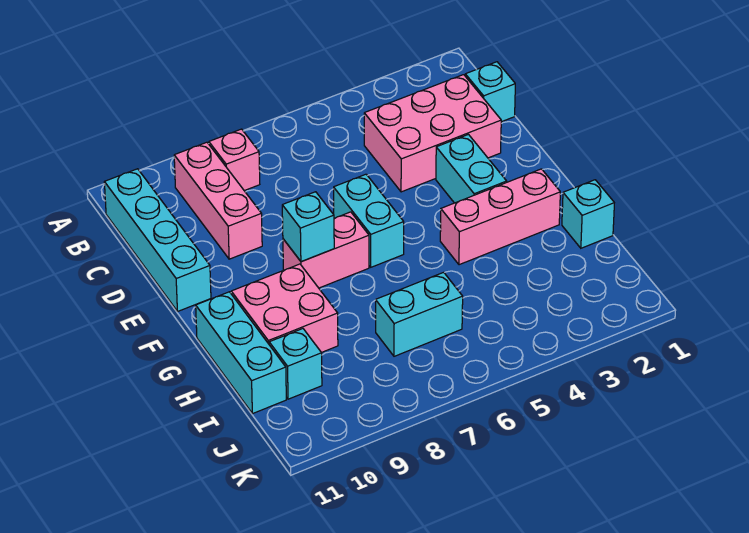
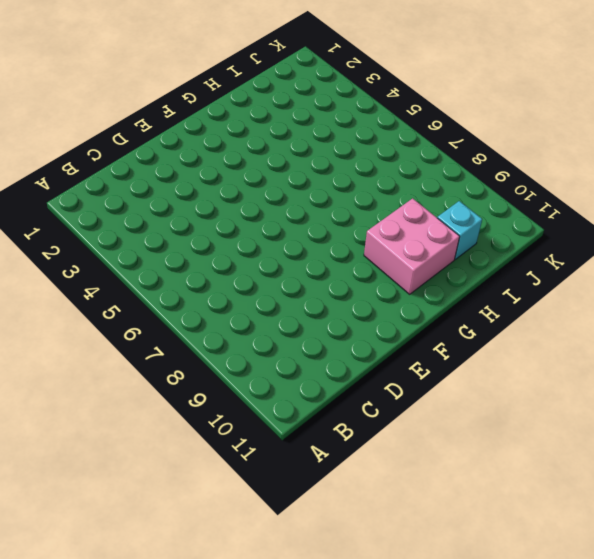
none -> pink 1x1 brick [209,129,260,191]
none -> pink 1x3 brick [174,142,262,259]
none -> cyan 1x4 brick [104,169,211,312]

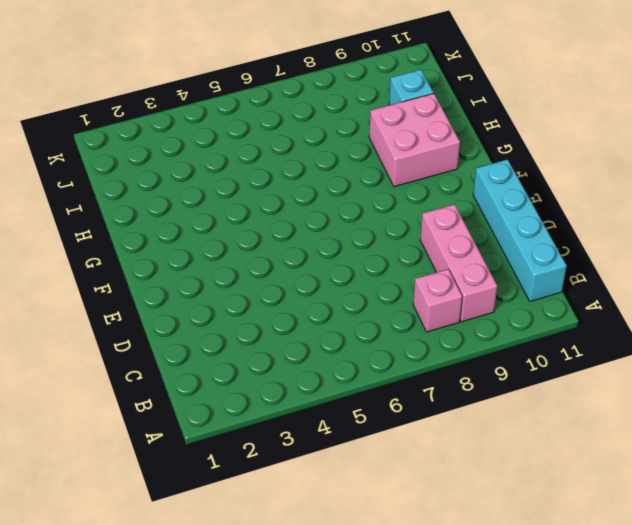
none -> cyan 1x1 brick [465,62,515,122]
none -> pink 2x3 brick [364,75,501,192]
none -> cyan 1x2 brick [436,134,507,203]

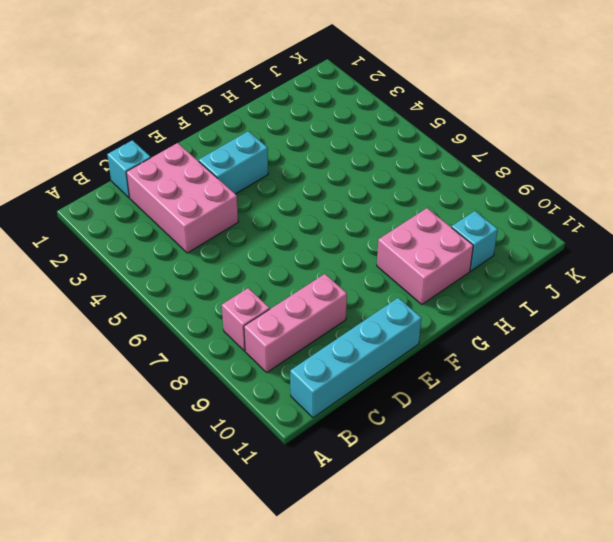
none -> cyan 1x2 brick [334,174,404,267]
none -> pink 1x2 brick [283,212,369,288]
none -> pink 1x3 brick [440,169,560,265]

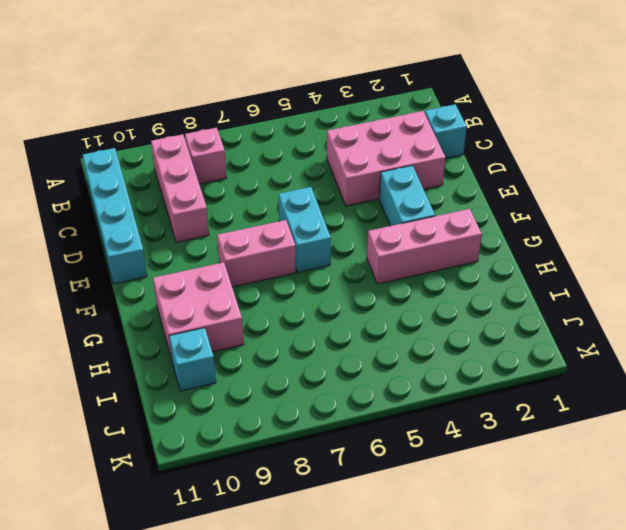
none -> cyan 1x3 brick [196,292,286,414]
none -> cyan 1x1 brick [562,180,614,248]
none -> cyan 1x2 brick [376,272,463,356]

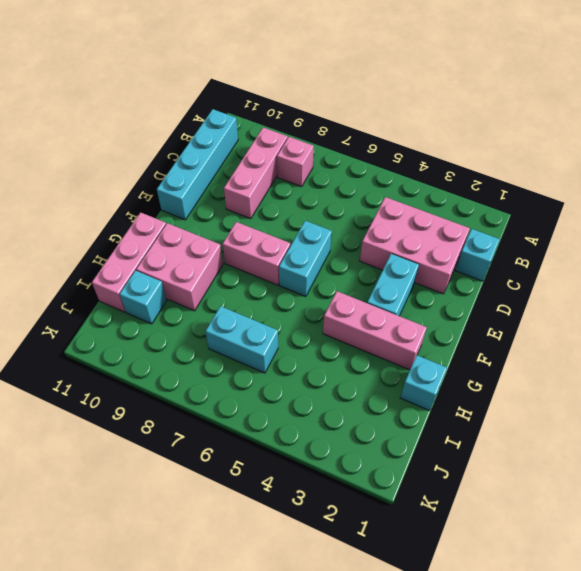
pink 1x3 brick [92,213,166,312] -> cyan 1x3 brick [196,292,286,414]
none -> cyan 1x1 brick [282,192,334,262]

